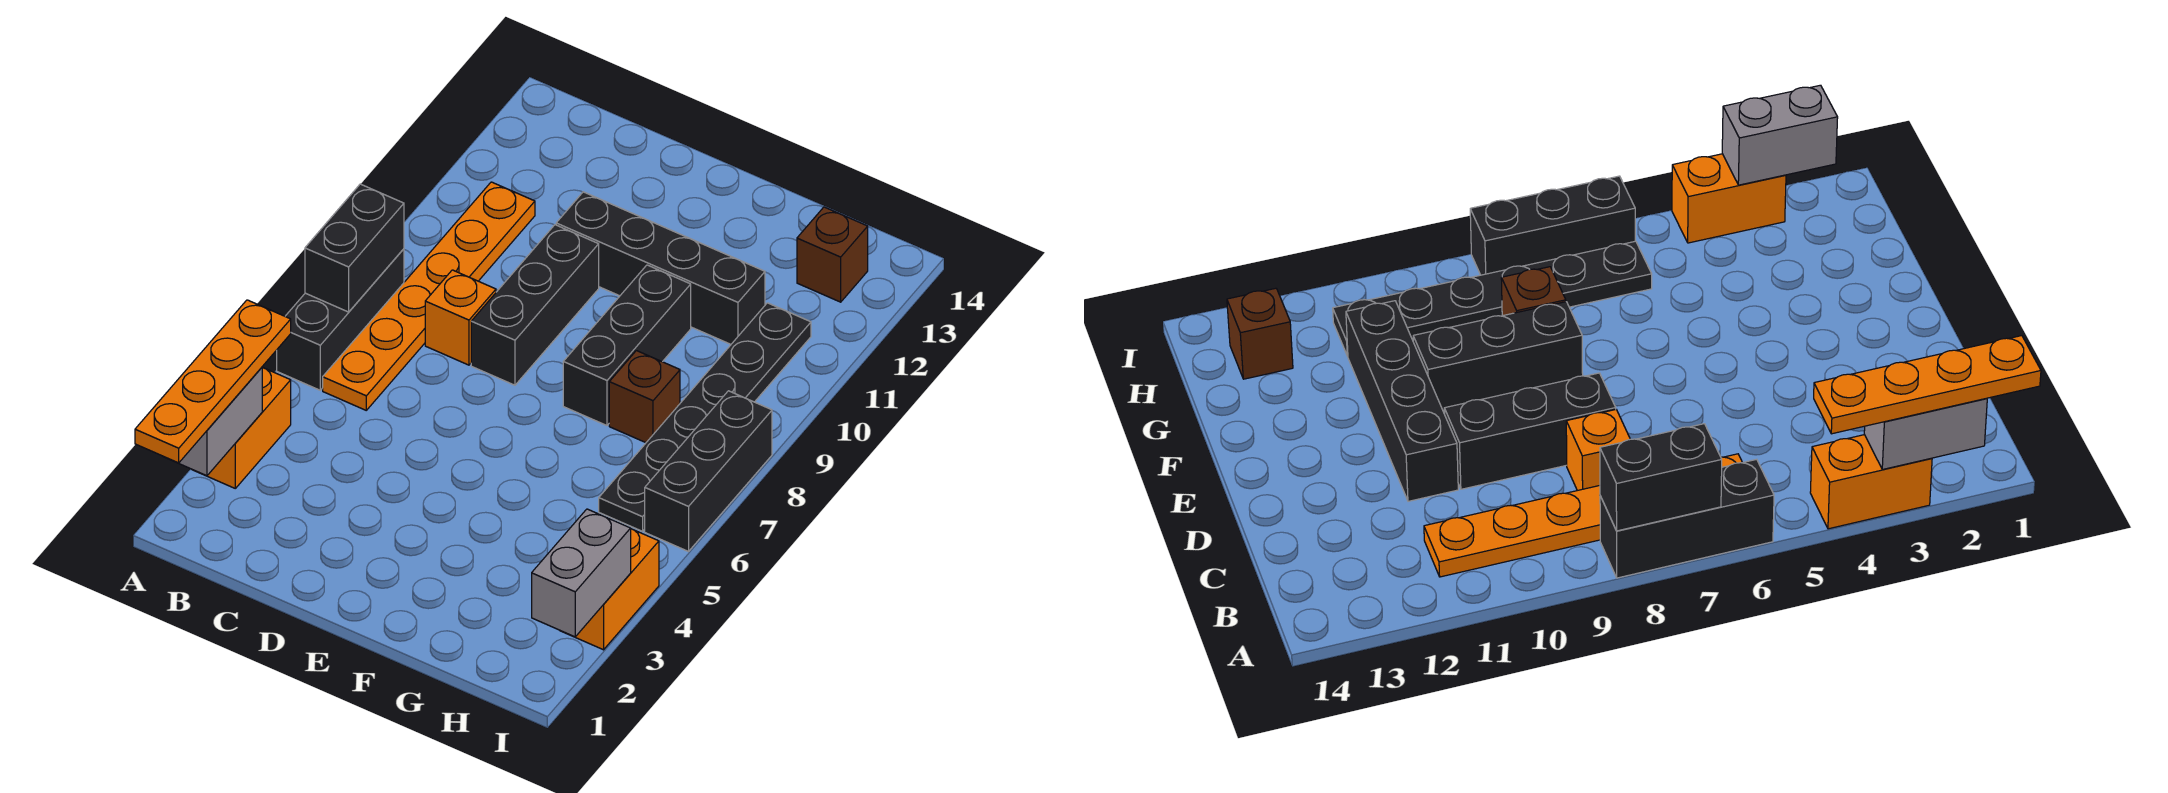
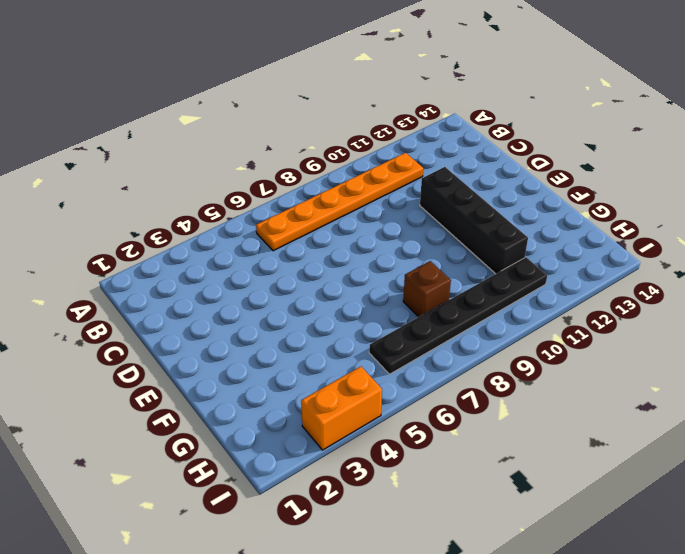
none -> orange 1x2 brick [194,367,291,488]
none -> black 1x3 brick [277,249,404,390]
none -> orange 1x1 brick [425,270,496,365]

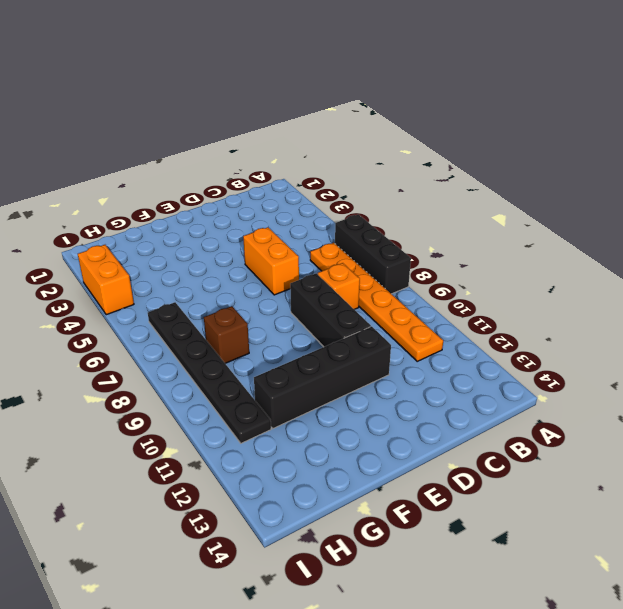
orange 1x2 brick [243,227,299,295] -> orange 1x2 brick moved to [194,367,291,488]
none -> black 1x3 brick [563,265,691,425]
none -> brown 1x1 brick [797,207,868,302]
none -> black 1x3 brick [645,391,772,551]

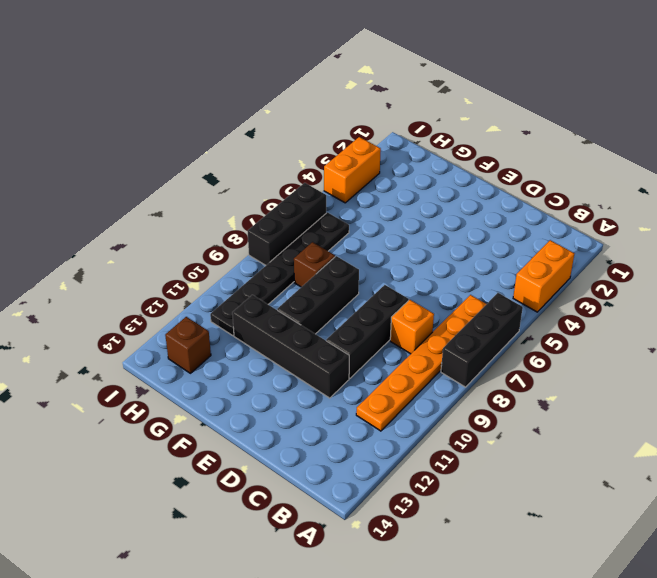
none -> grey 1x2 brick [165,367,262,476]
none -> black 1x2 brick [305,184,404,312]
none -> grey 1x2 brick [532,509,631,637]

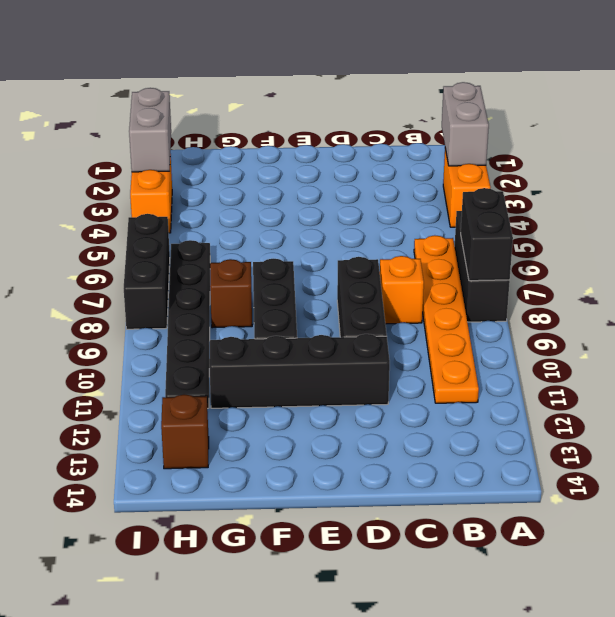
none -> orange 1x4 plate [135,300,291,463]

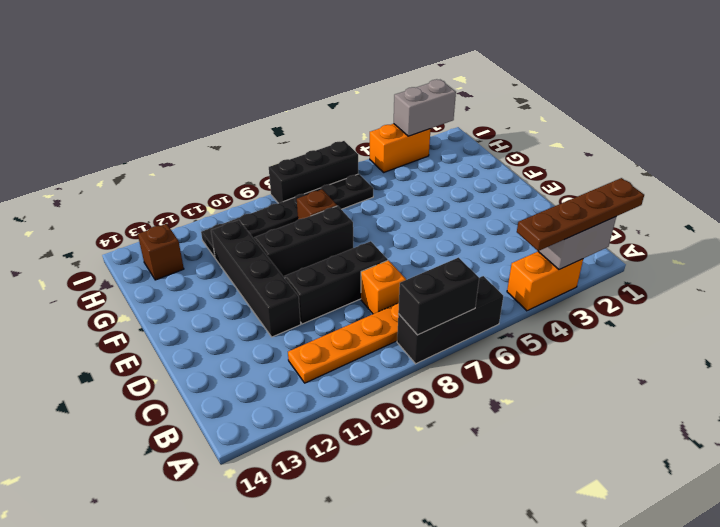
brown 1x4 plate [517,178,644,251] -> orange 1x4 plate [135,300,291,463]

